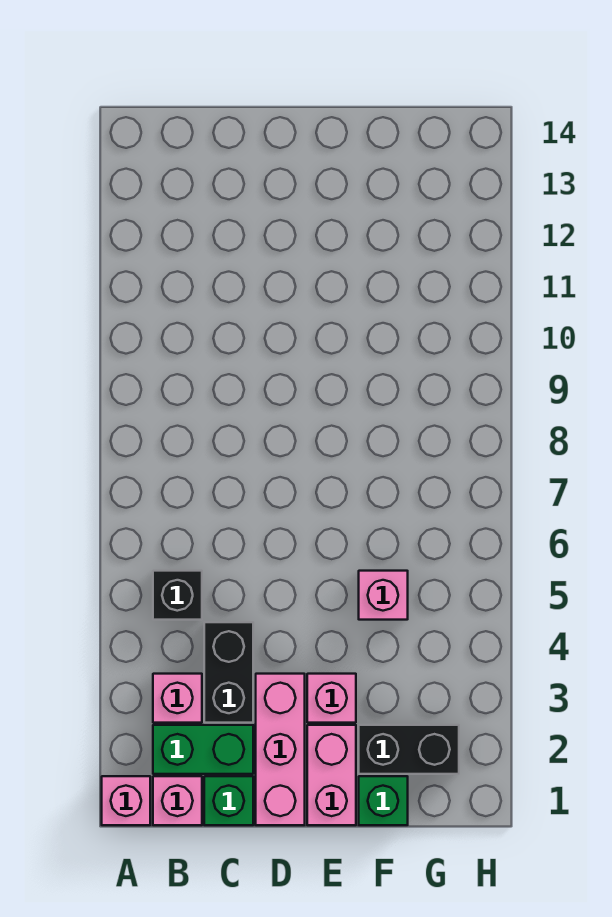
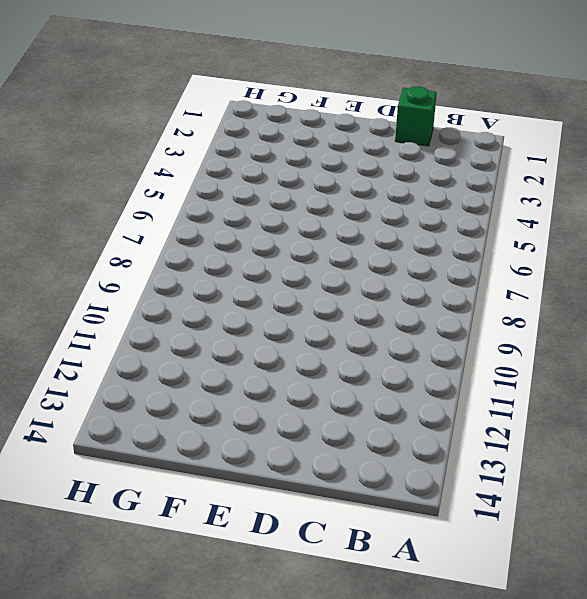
none -> pink 1x1 brick [102,776,150,825]
none -> pink 1x1 brick [153,776,202,825]
none -> green 1x2 brick [153,725,253,774]

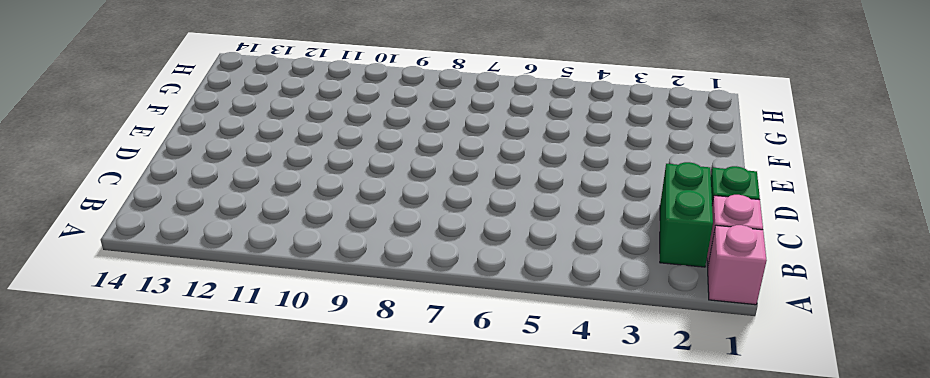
none -> pink 1x1 brick [153,674,202,723]
none -> black 1x1 brick [153,571,202,620]
none -> black 1x2 brick [204,622,253,723]

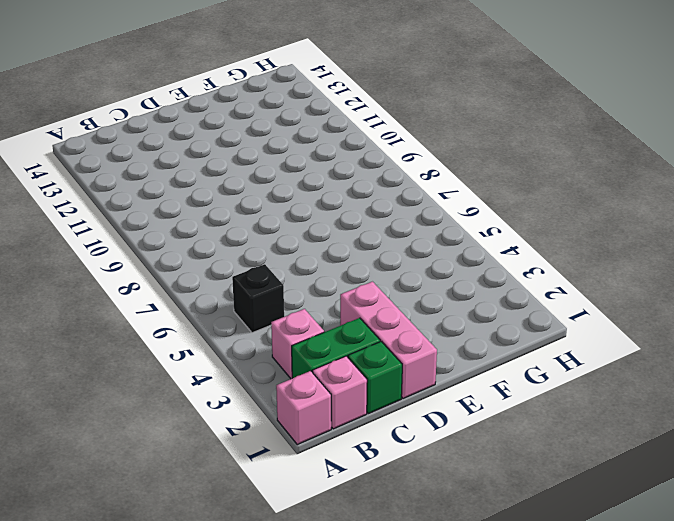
none -> black 1x2 brick [204,622,253,723]
none -> pink 1x2 brick [307,725,356,825]
none -> pink 1x1 brick [307,674,356,723]

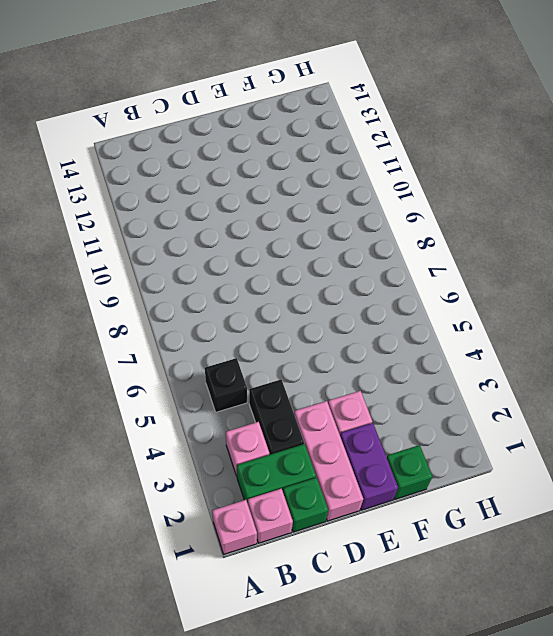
purple 1x2 brick [340,423,398,510] -> pink 1x2 brick [307,725,356,825]
none -> black 1x2 brick [359,725,459,774]
none -> pink 1x1 brick [359,571,408,620]

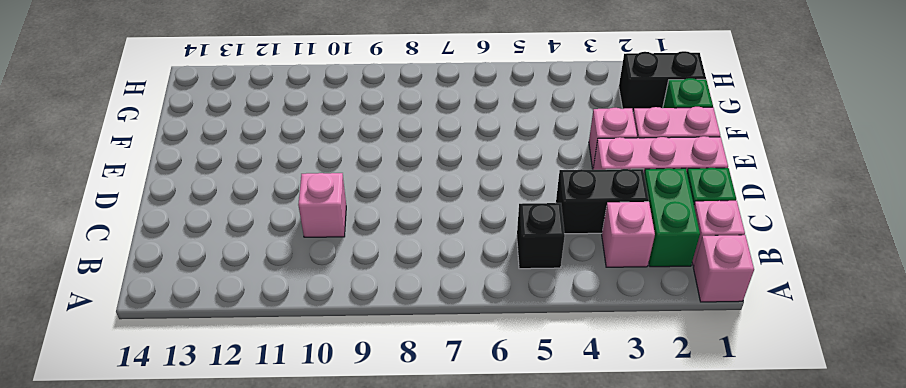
pink 1x1 brick [298,173,346,237] -> pink 1x1 brick moved to [359,571,408,620]
black 1x2 brick [619,51,706,112] -> black 1x2 brick turned to [359,725,459,774]

